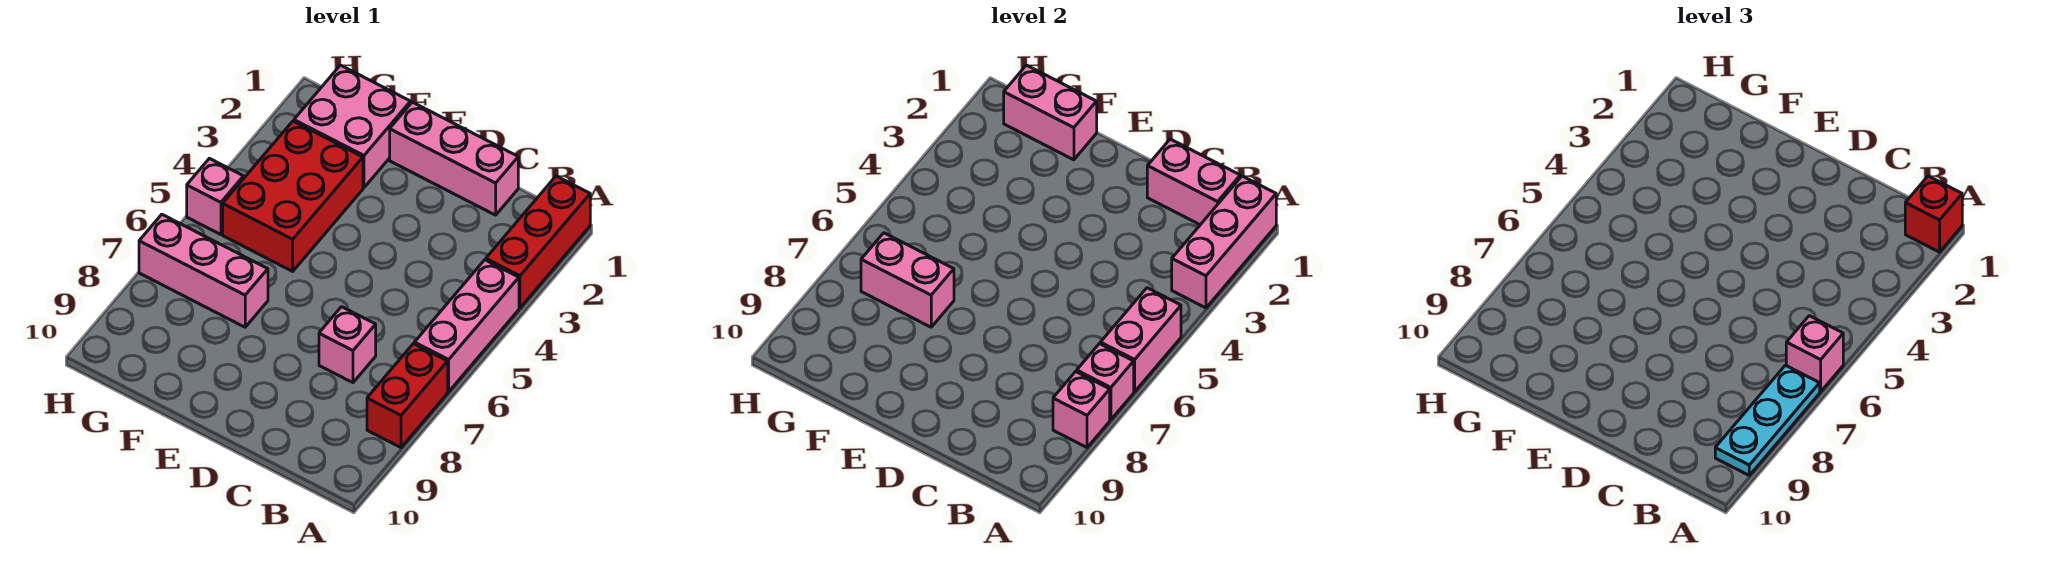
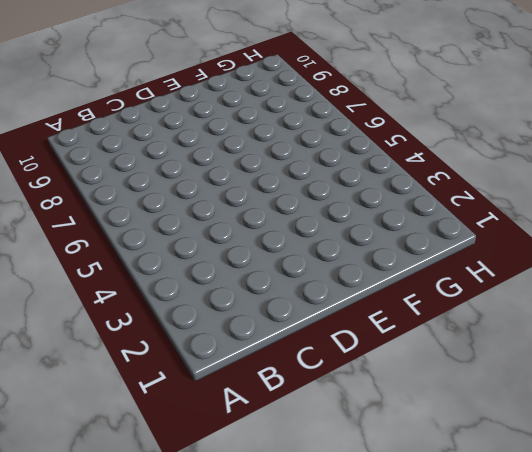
none -> red 1x3 brick [486,176,590,308]
none -> pink 1x3 brick [414,260,519,392]
none -> red 1x2 brick [367,344,448,447]

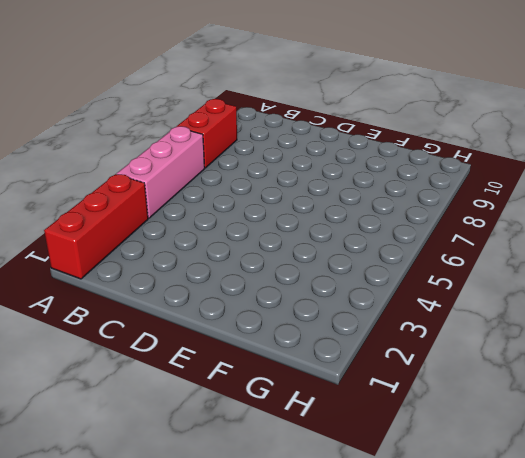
none -> pink 1x3 brick [390,102,518,215]
none -> pink 1x1 brick [319,307,376,383]
none -> pink 2x2 brick [294,65,411,188]

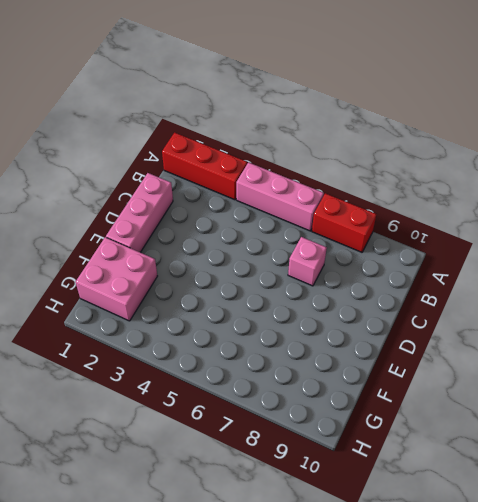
none -> red 2x3 brick [223,121,363,271]
none -> pink 1x3 brick [139,215,268,327]
none -> pink 1x1 brick [187,158,244,235]

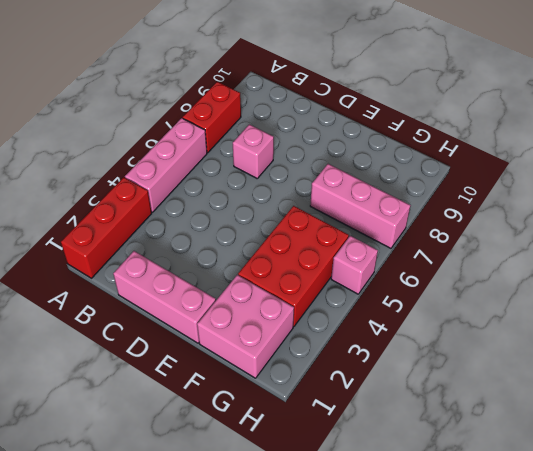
none -> pink 1x3 brick [1172,176,1276,308]
none -> pink 1x2 brick [1100,288,1181,392]
none -> pink 1x1 brick [1077,344,1134,420]

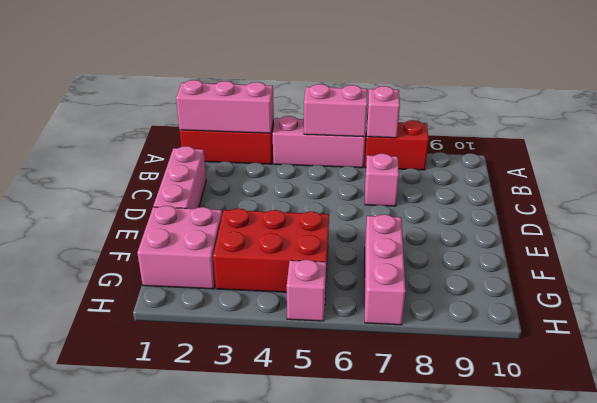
none -> pink 1x1 brick [1053,372,1110,447]
none -> pink 1x2 brick [1147,139,1240,225]
none -> pink 1x2 brick [1004,65,1097,160]

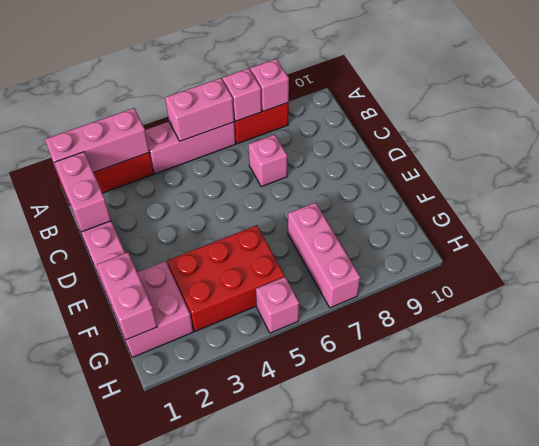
none -> pink 1x2 brick [861,233,954,327]
none -> red 1x1 brick [1905,176,1962,252]
none -> pink 1x1 brick [1786,316,1843,392]

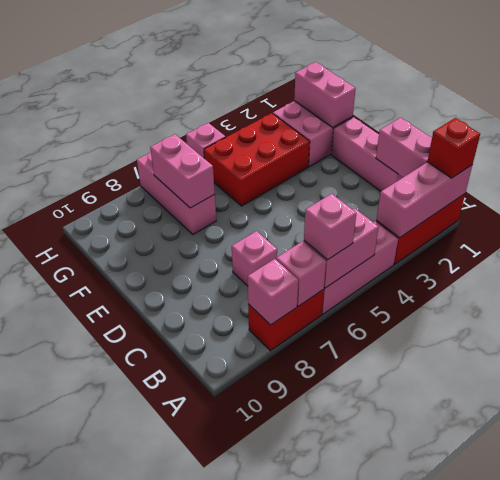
none -> cyan 1x3 plate [1715,365,1820,475]

